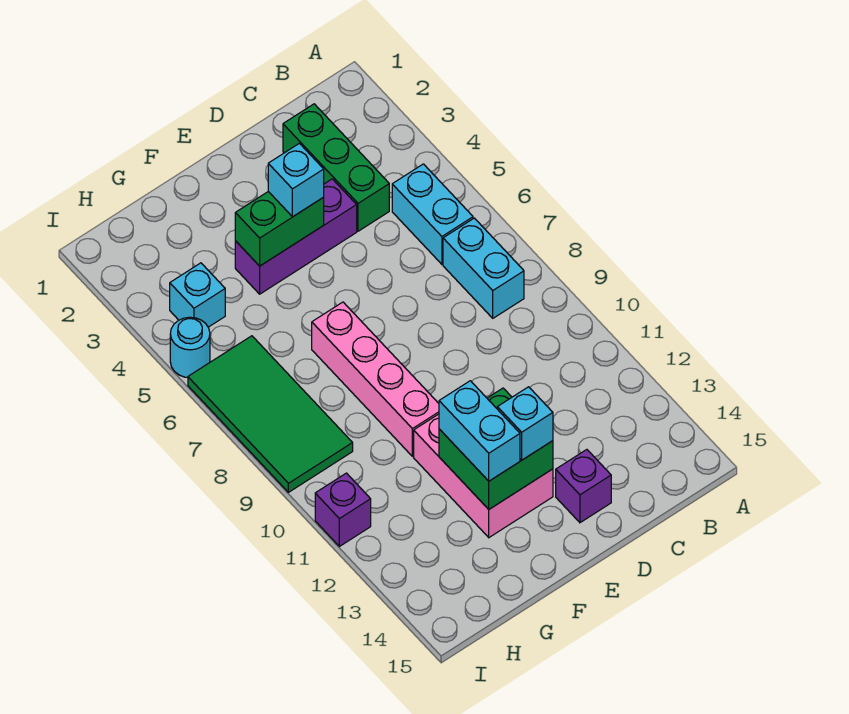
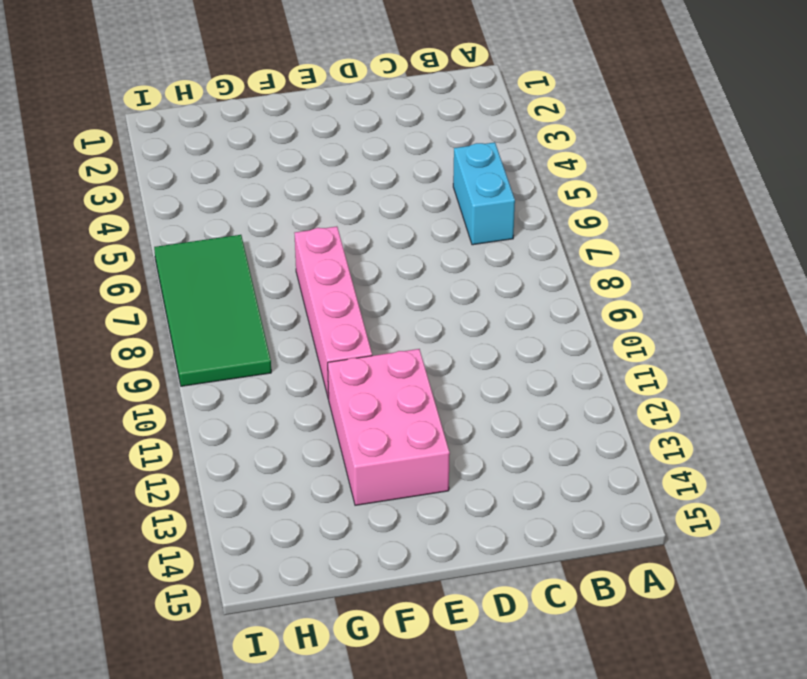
none -> cyan 1x2 brick [443,218,524,318]
none -> green 1x3 brick [283,104,389,231]
none -> purple 1x3 brick [235,179,357,294]

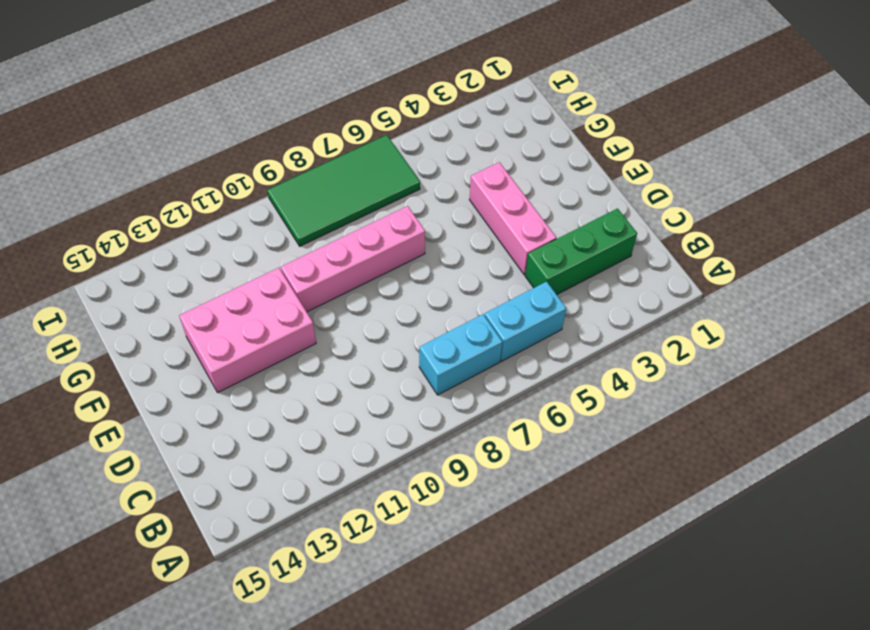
pink 1x3 brick [469,162,556,275] -> purple 1x3 brick [235,179,357,294]
none -> purple 1x1 brick [556,450,611,523]
none -> cyan 1x1 brick [170,263,225,327]
none -> cyan 1x1 round brick [170,317,210,378]

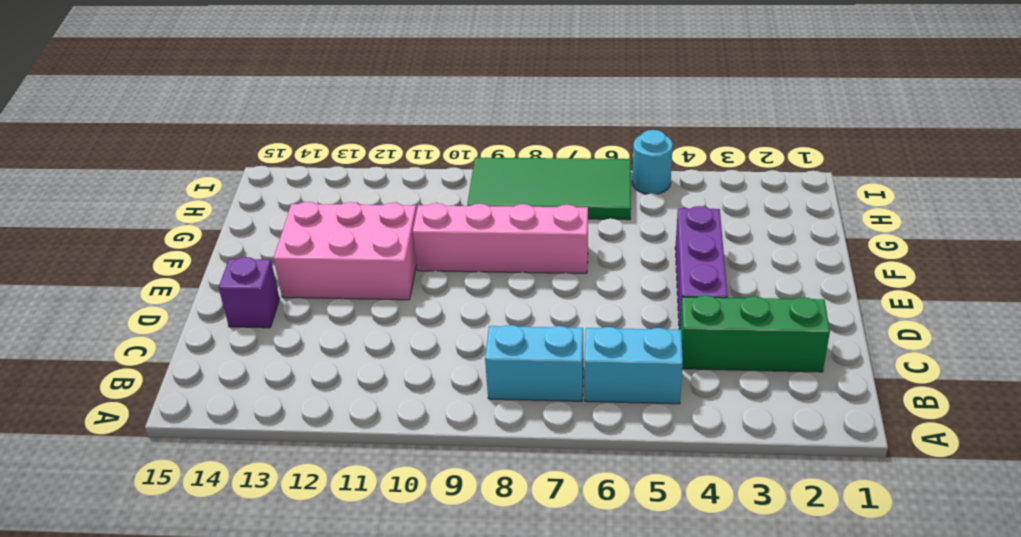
none -> cyan 1x1 brick [170,263,225,327]
none -> purple 1x1 brick [315,473,371,546]
none -> green 1x2 brick [235,192,324,266]

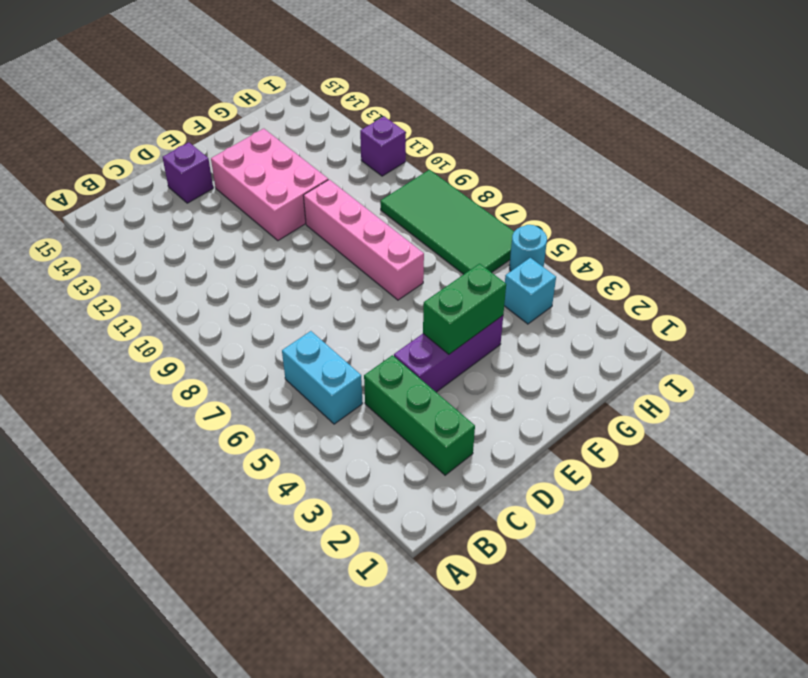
none -> cyan 1x2 brick [443,218,524,318]
none -> green 2x2 brick [439,388,553,509]
none -> cyan 1x1 brick [268,143,324,217]

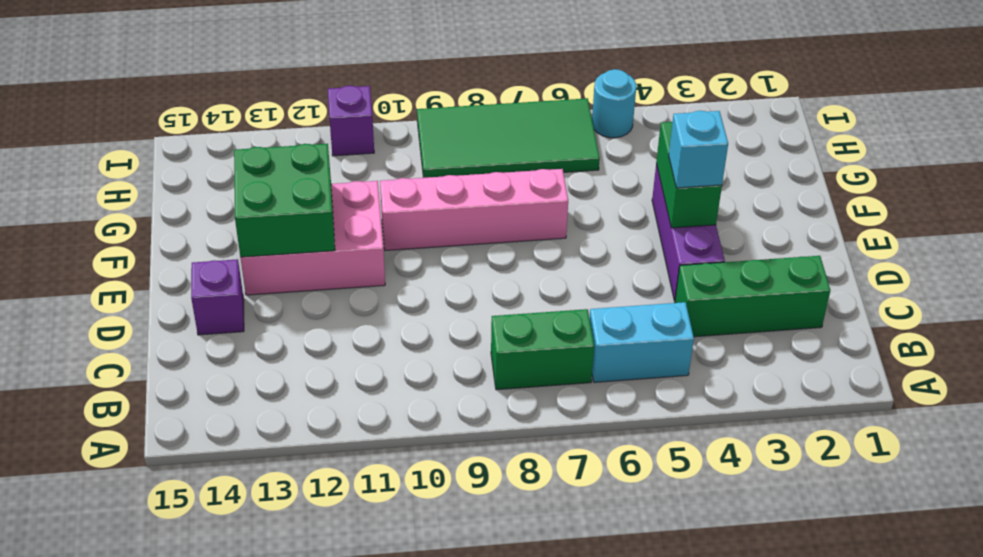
green 1x2 brick [491,309,594,390] -> cyan 1x2 brick [443,218,524,318]
none -> cyan 1x1 brick [170,263,225,327]
none -> cyan 1x1 brick [497,387,553,460]
none -> cyan 1x2 brick [439,381,520,481]

